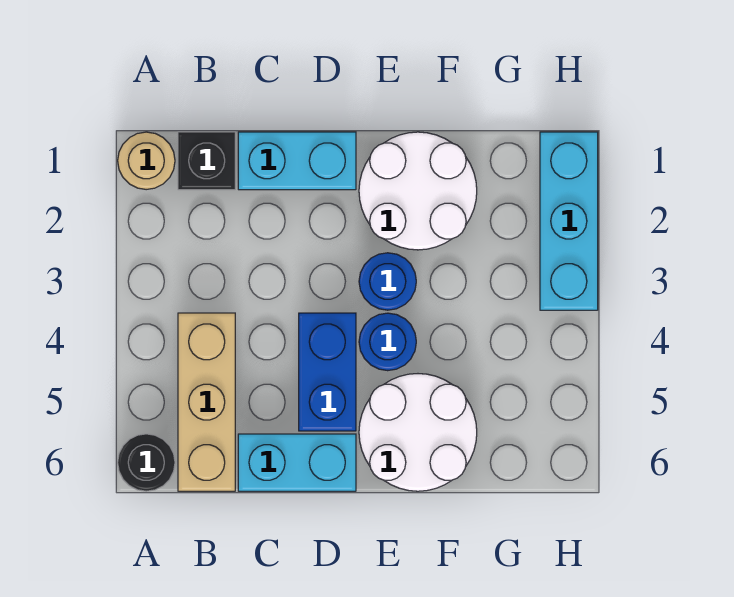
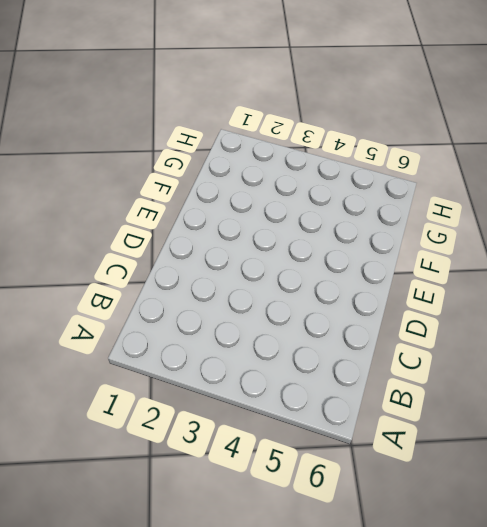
none -> tan 1x1 round brick [118,132,175,190]
none -> black 1x1 round brick [118,434,175,491]
none -> black 1x1 brick [178,132,235,190]

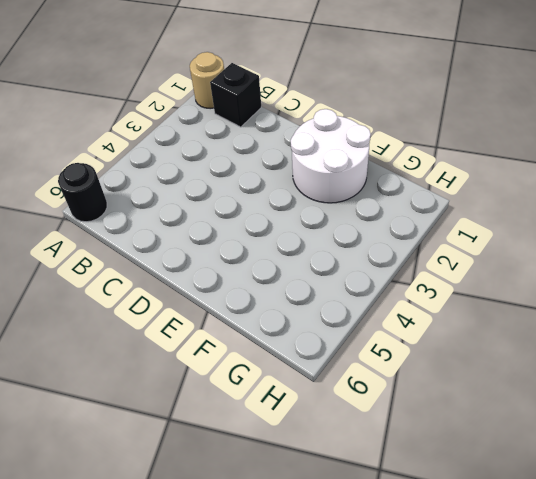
none -> tan 1x3 brick [178,313,235,491]
none -> cyan 1x2 brick [238,132,356,190]
none -> cyan 1x2 brick [238,434,356,491]

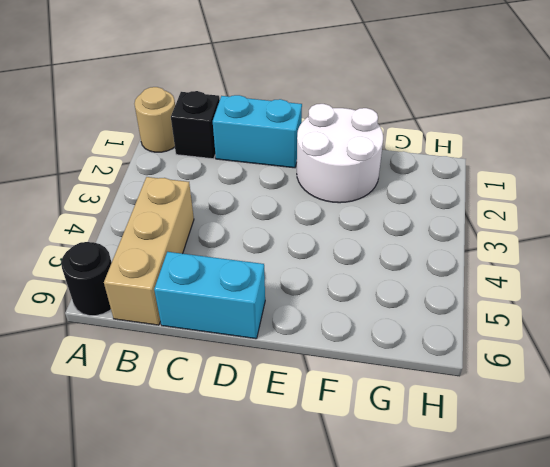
none -> blue 1x2 brick [299,313,356,431]
none -> blue 1x1 round brick [359,253,416,310]
none -> blue 1x1 round brick [359,313,416,371]

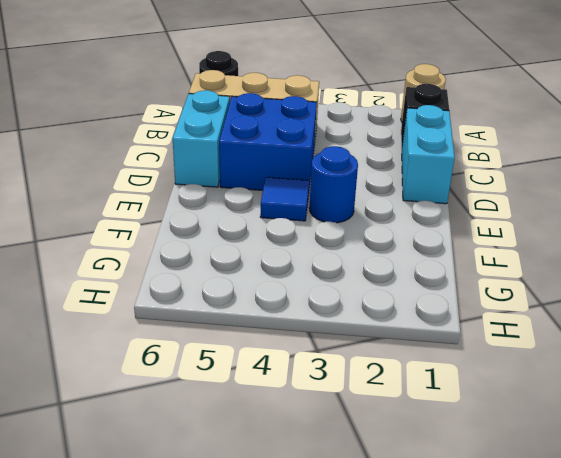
blue 2x2 brick [219,93,317,190] -> blue 1x2 brick [299,313,356,431]
blue 1x1 tile [260,177,309,221] -> blue 1x1 round brick [359,313,416,371]
none -> white 2x2 round brick [359,132,477,250]
none -> white 2x2 round brick [359,374,477,491]
none -> cyan 1x3 brick [540,132,598,310]

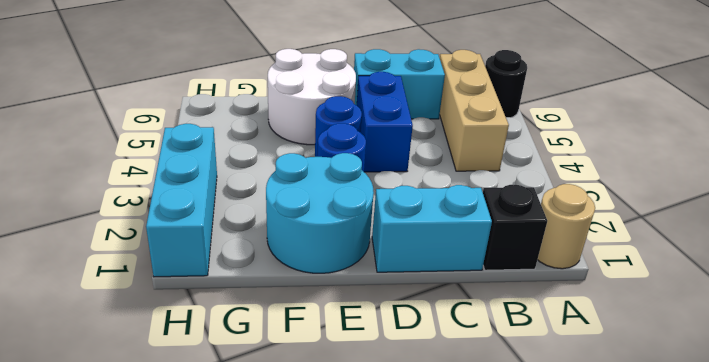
cyan 2x2 round brick [266,153,374,273] -> white 2x2 round brick [359,132,477,250]

